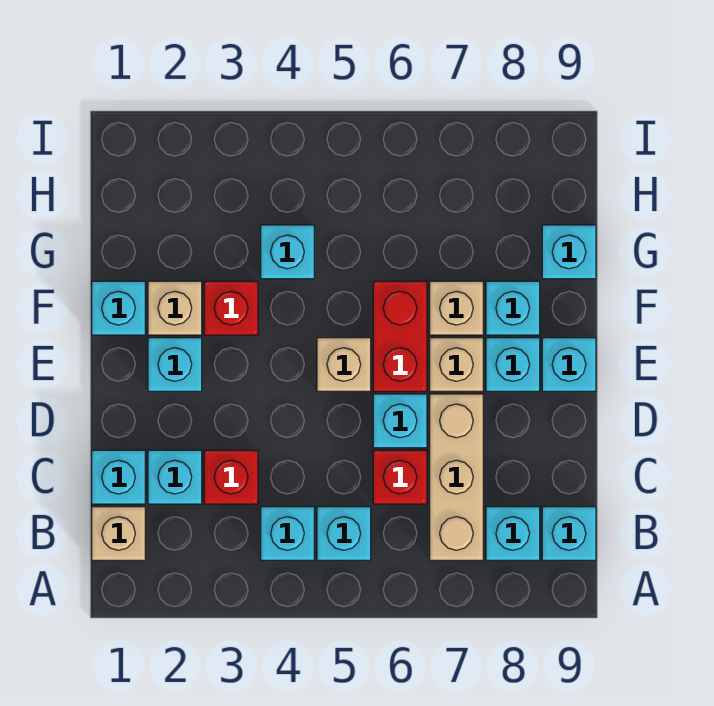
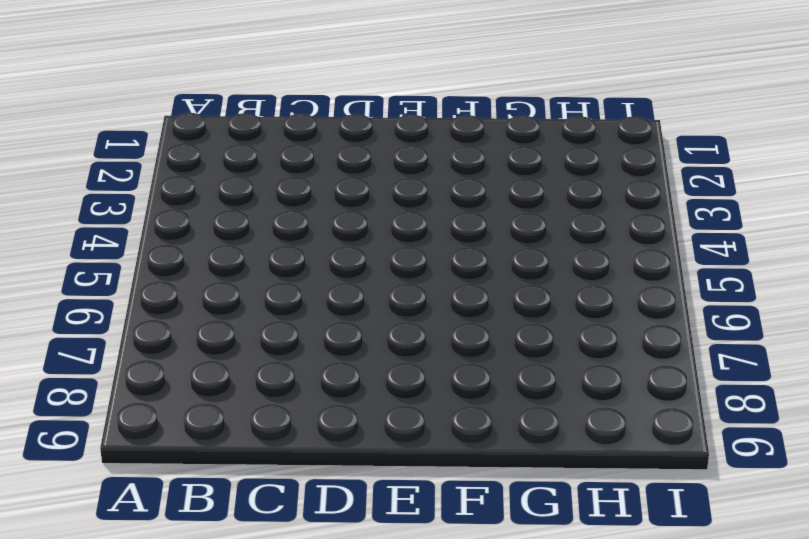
none -> tan 1x1 brick [92,507,145,560]
none -> cyan 1x1 brick [261,507,314,560]
none -> cyan 1x1 brick [317,507,371,560]

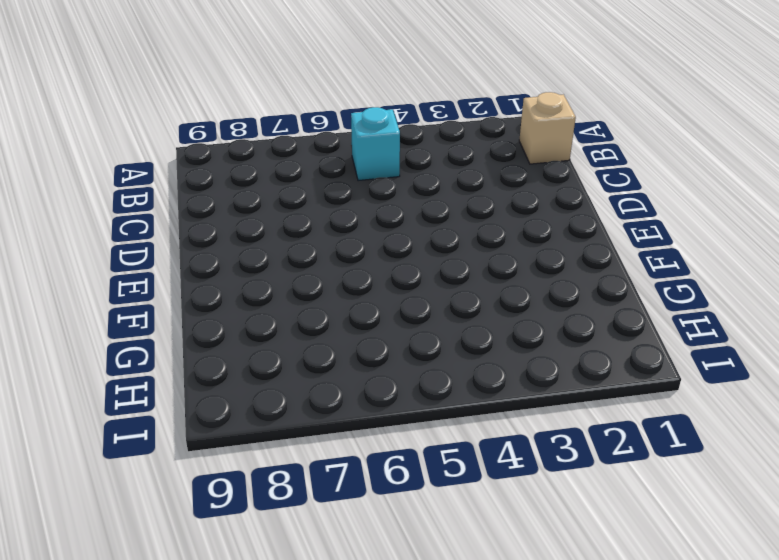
none -> cyan 1x1 brick [261,507,314,560]
none -> tan 1x3 brick [430,394,483,560]
none -> cyan 1x1 brick [486,507,540,560]

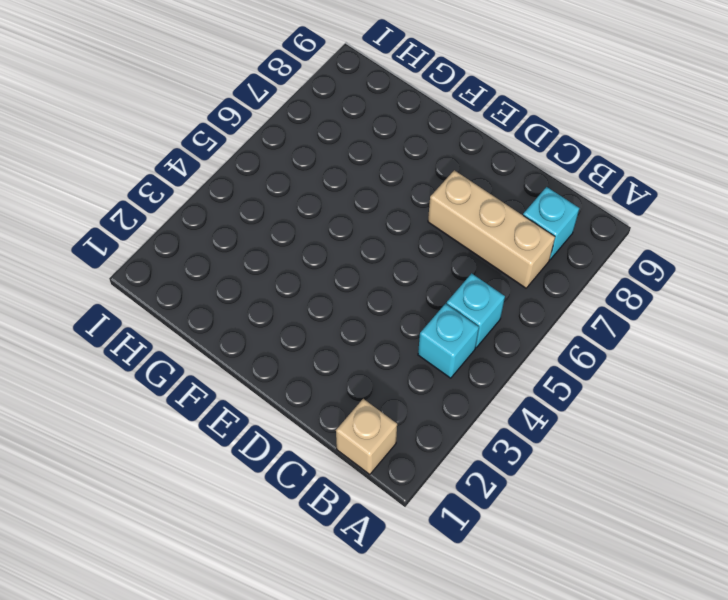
none -> cyan 1x1 brick [542,507,596,560]
none -> cyan 1x1 brick [92,450,145,504]
none -> cyan 1x1 brick [148,450,202,504]

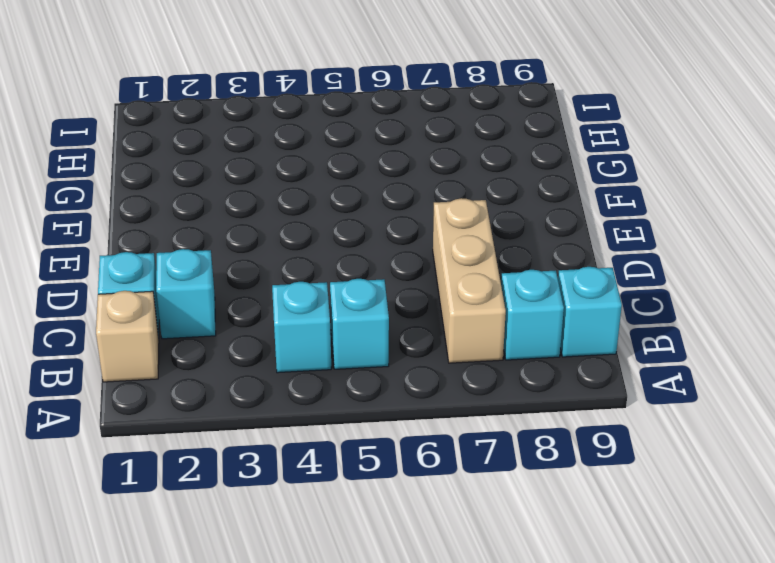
none -> red 1x1 brick [204,450,258,504]
none -> red 1x1 brick [373,450,427,504]
none -> cyan 1x1 brick [373,394,427,448]

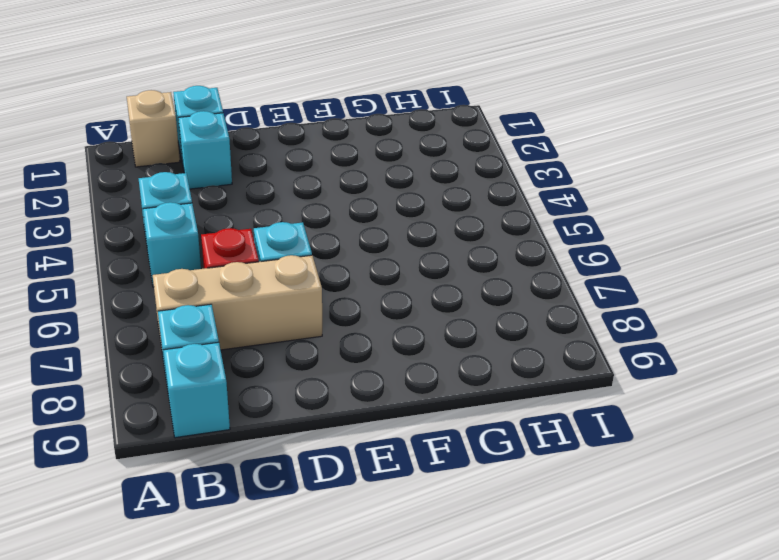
none -> red 1x1 brick [204,450,258,504]
none -> cyan 1x1 brick [148,338,202,391]
none -> tan 1x1 brick [317,338,371,391]

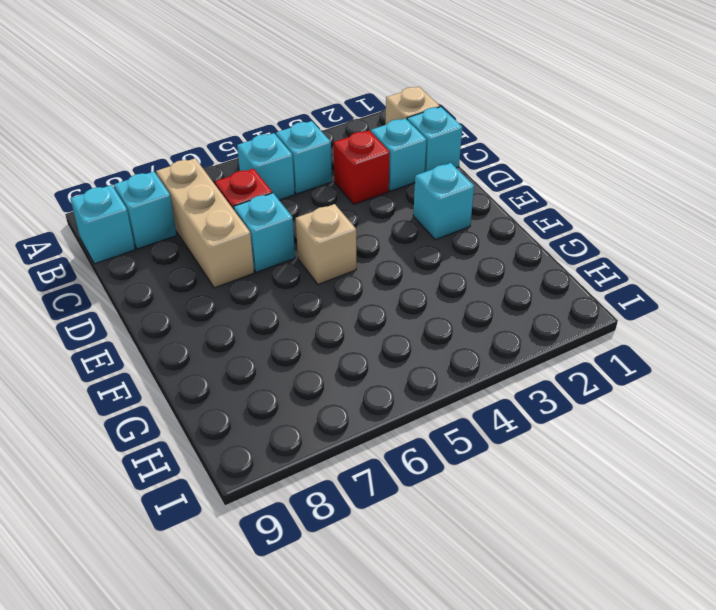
none -> red 1x2 brick [373,281,427,391]
none -> tan 1x1 brick [430,338,483,391]
none -> cyan 1x1 brick [486,338,540,391]

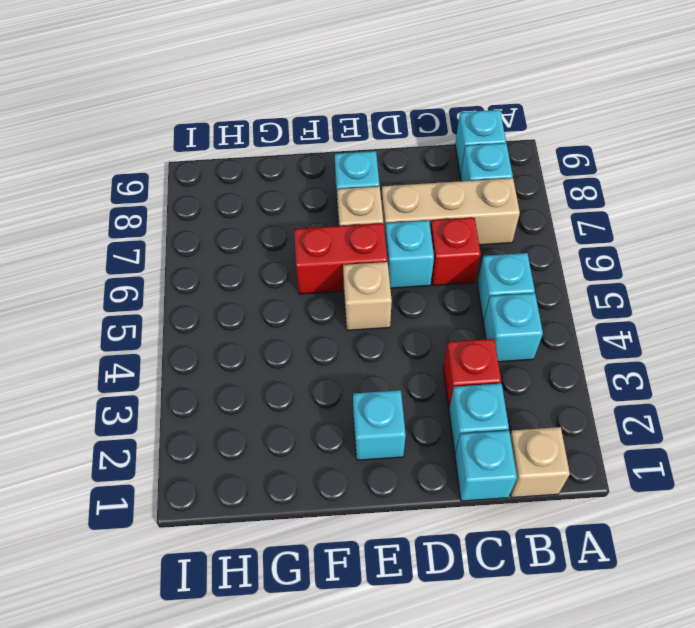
none -> cyan 1x1 brick [542,338,596,391]
none -> cyan 1x1 brick [92,281,145,335]
none -> tan 1x1 brick [148,281,202,335]

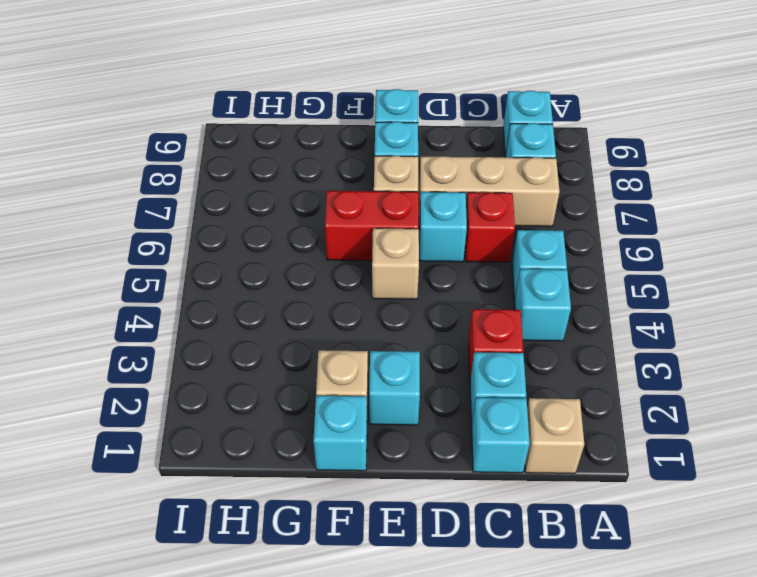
none -> red 1x1 brick [204,281,258,335]
none -> tan 1x1 brick [430,281,483,335]
none -> cyan 1x1 brick [486,281,540,335]

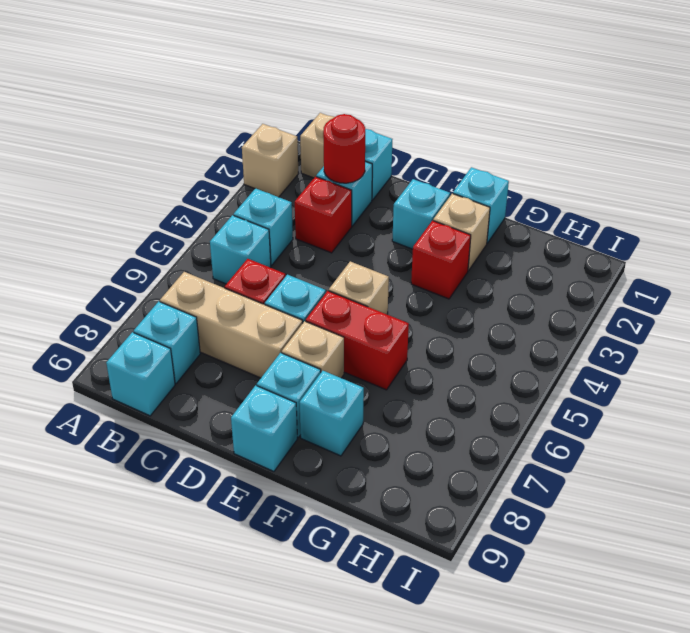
tan 1x1 brick [242,124,298,197] -> tan 1x1 brick moved to [430,281,483,335]
red 1x1 round brick [323,114,365,183] -> none
none -> cyan 1x1 brick [261,225,314,279]
none -> cyan 1x1 brick [542,225,596,279]

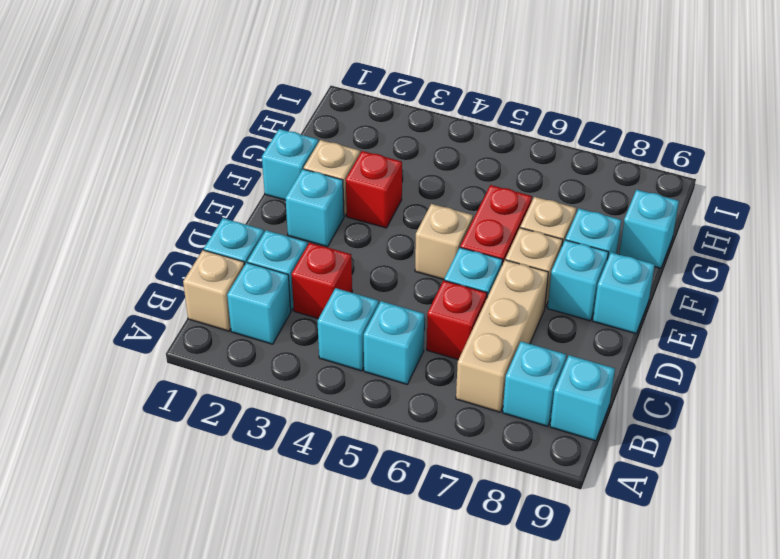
cyan 1x1 brick [227,263,291,344] -> cyan 1x1 brick moved to [261,225,314,279]

